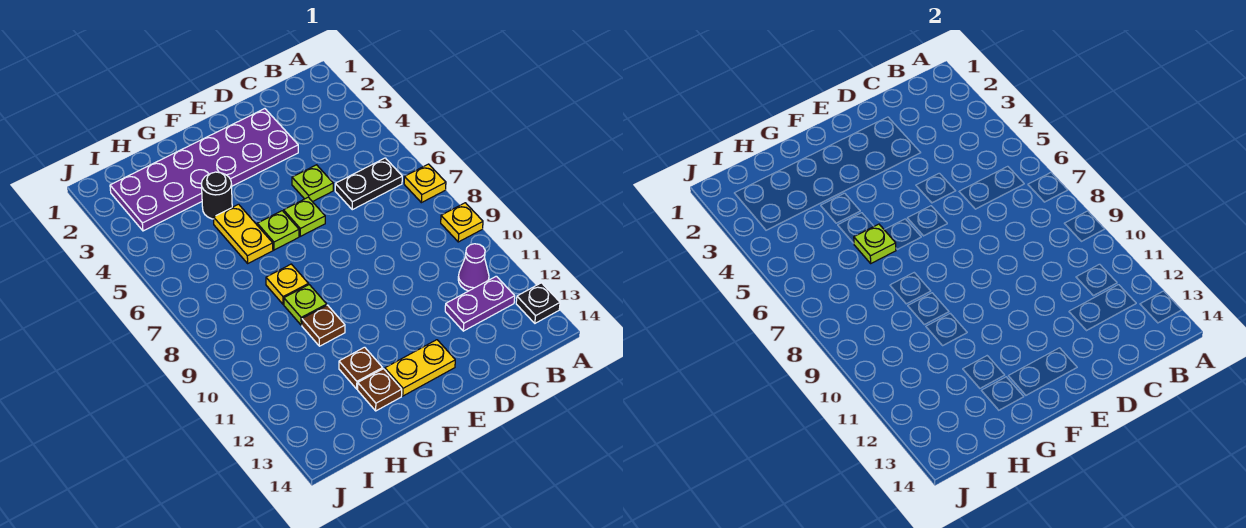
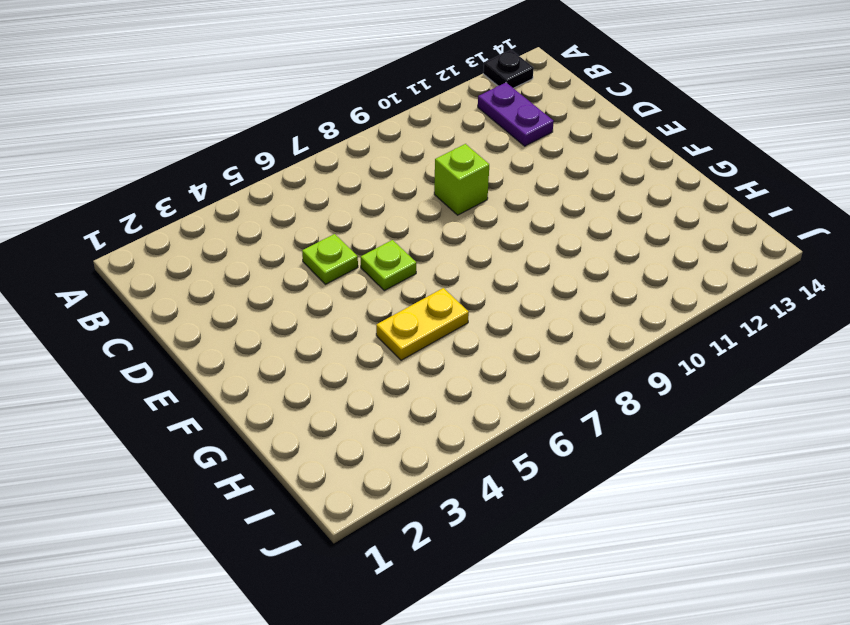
lime 1x1 brick [434,144,489,215] -> none
none -> yellow 1x1 plate [404,164,446,203]
none -> yellow 1x1 plate [441,203,483,242]
none -> black 1x2 plate [335,158,402,210]

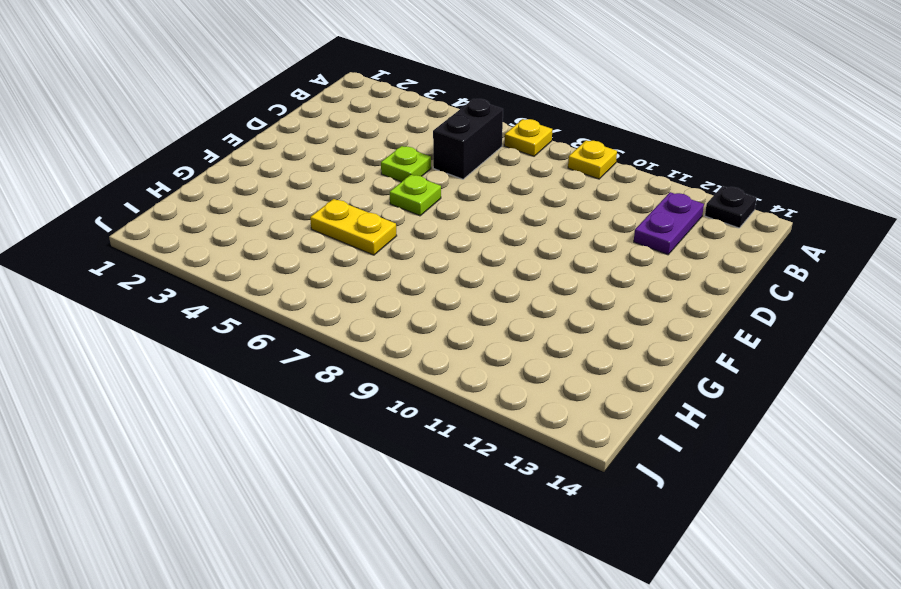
black 1x2 brick [433,99,503,179] -> black 1x2 plate [335,158,402,210]
none -> purple 1x1 cone [458,244,489,291]
none -> purple 2x6 plate [110,109,298,231]
none -> yellow 1x2 plate [385,340,455,396]

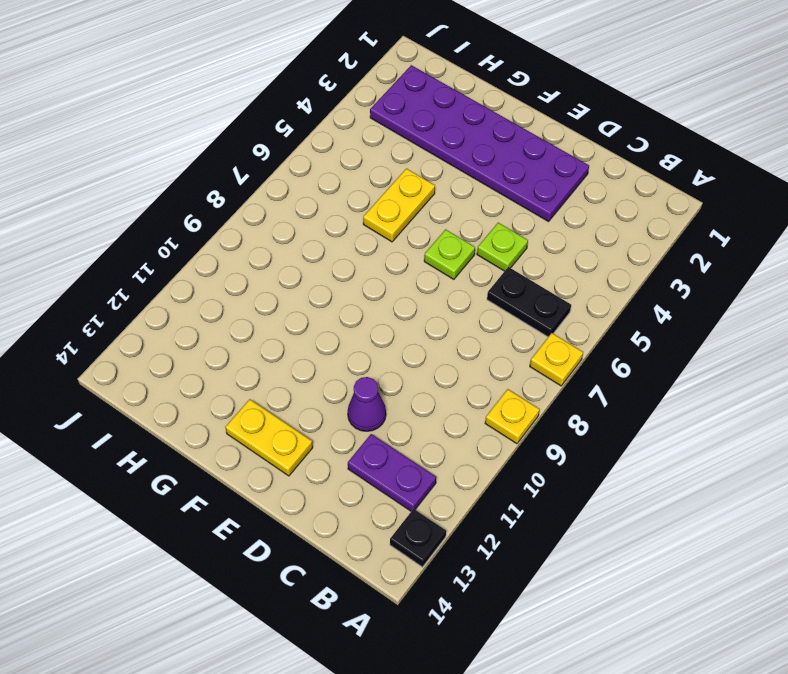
purple 1x1 cone [348,377,386,431] -> purple 1x1 cone moved to [458,244,489,291]
none -> lime 1x1 plate [257,211,299,250]
none -> black 1x1 round brick [201,172,232,219]
none -> yellow 1x1 plate [266,264,308,304]

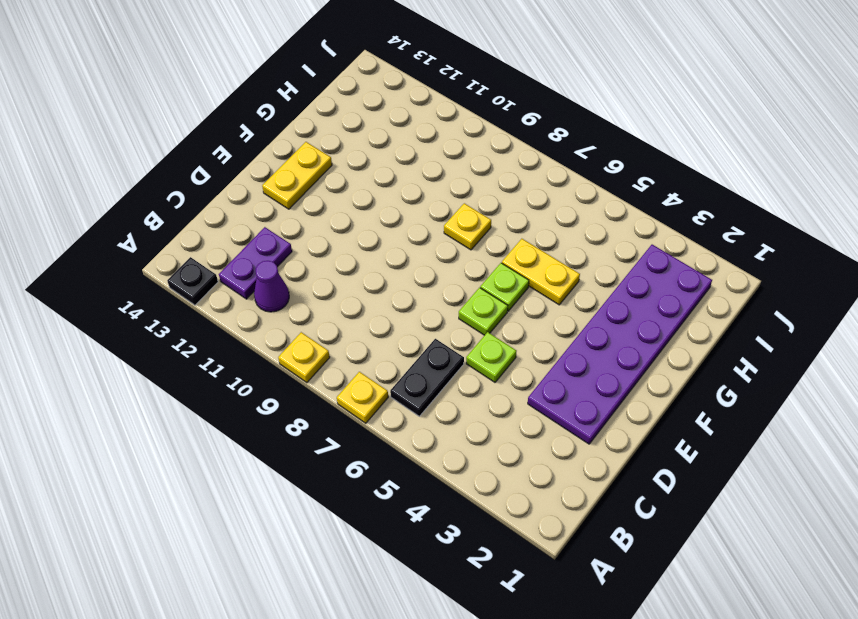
none -> black 1x1 round brick [201,172,232,219]
none -> lime 1x1 plate [284,285,327,325]
none -> brown 1x1 plate [302,305,345,346]

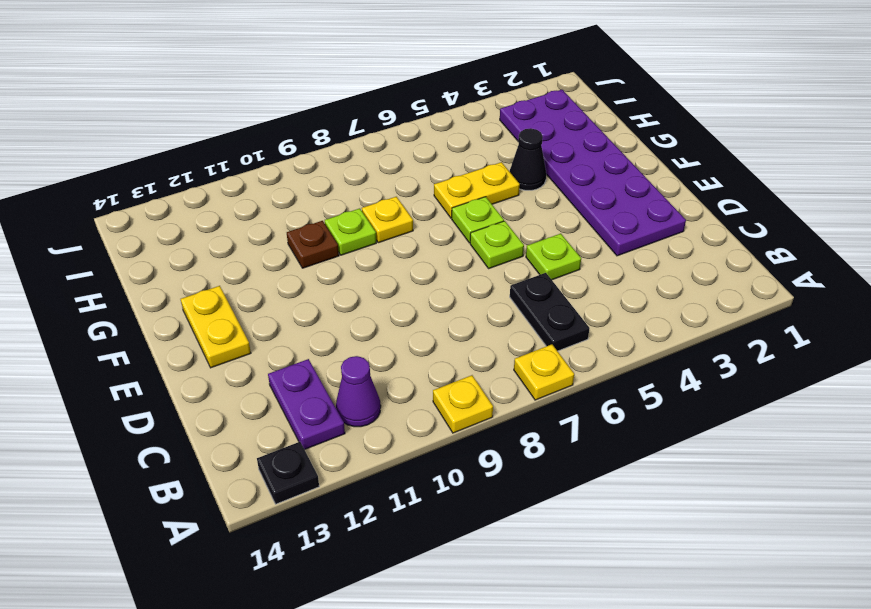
black 1x1 cone [510,128,546,190] -> black 1x1 round brick [201,172,232,219]
none -> brown 1x1 plate [339,347,383,389]
none -> brown 1x1 plate [358,369,402,411]
none -> lime 1x1 plate [854,224,896,263]

